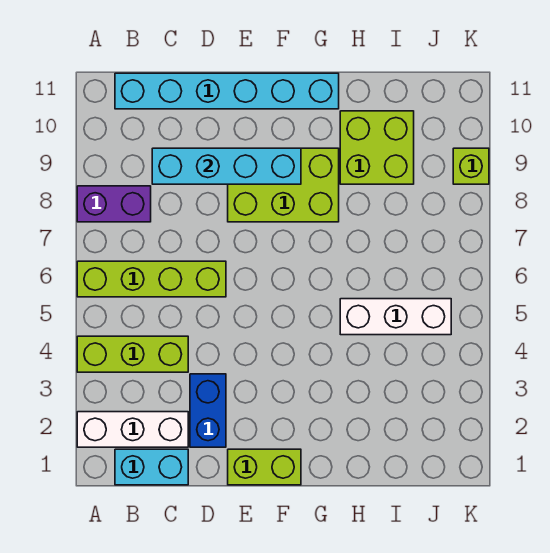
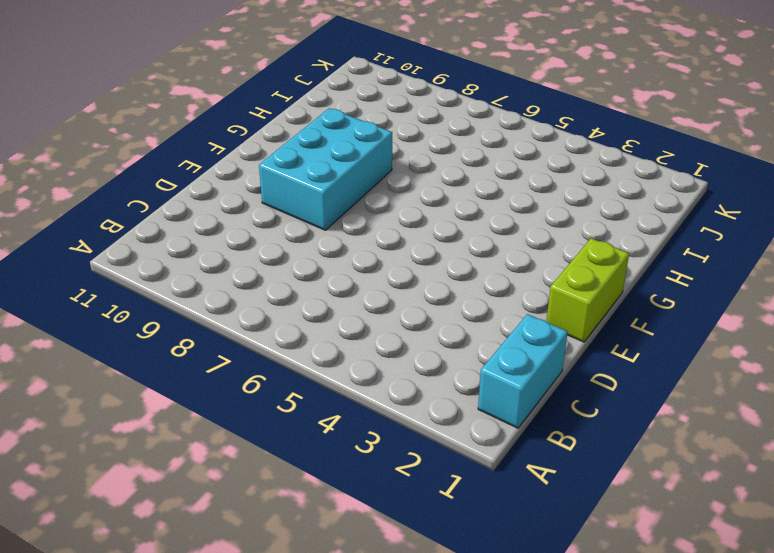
cyan 2x3 brick [259,108,392,230] -> lime 2x3 brick [228,148,339,222]
none -> white 1x3 brick [77,412,188,447]
none -> lime 1x3 brick [77,336,188,372]
none -> lime 1x4 brick [77,261,226,297]

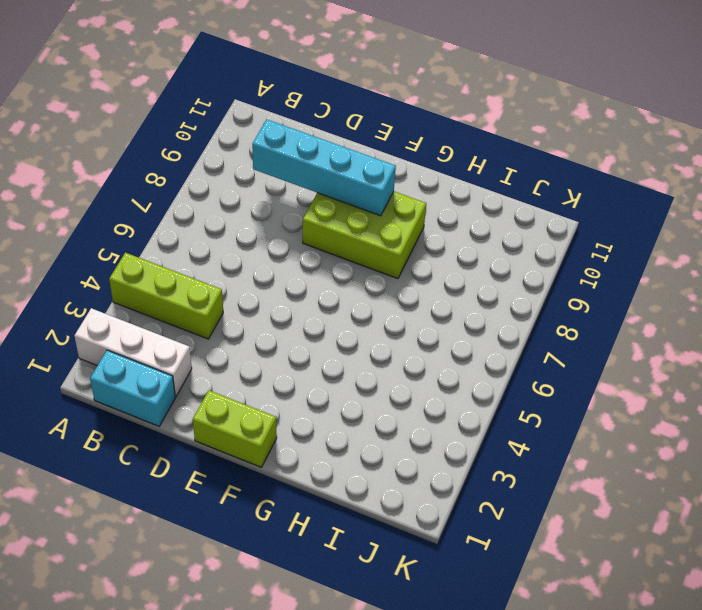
none -> lime 1x4 brick [77,261,226,297]
none -> purple 1x2 brick [77,186,151,222]
none -> cyan 1x6 brick [115,73,339,109]

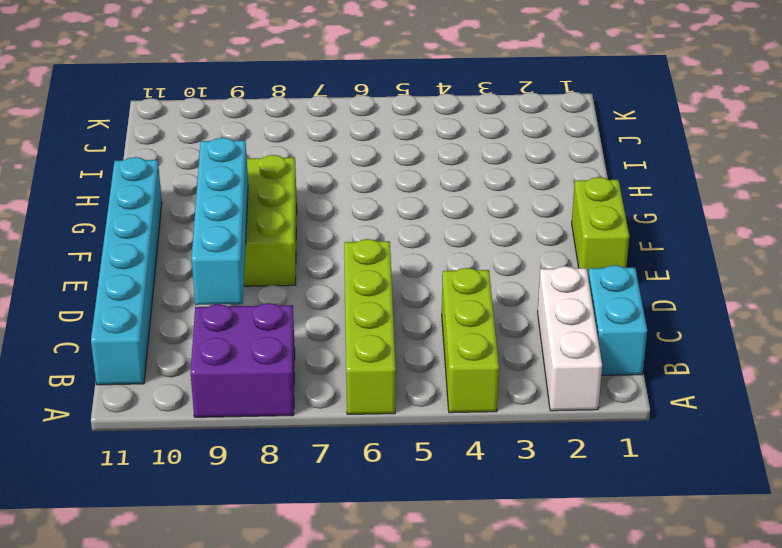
purple 2x2 brick [190,303,295,417] -> purple 1x2 brick [77,186,151,222]
none -> blue 1x2 brick [190,374,226,447]
none -> white 1x3 brick [340,299,451,335]
none -> lime 2x2 brick [340,111,414,184]

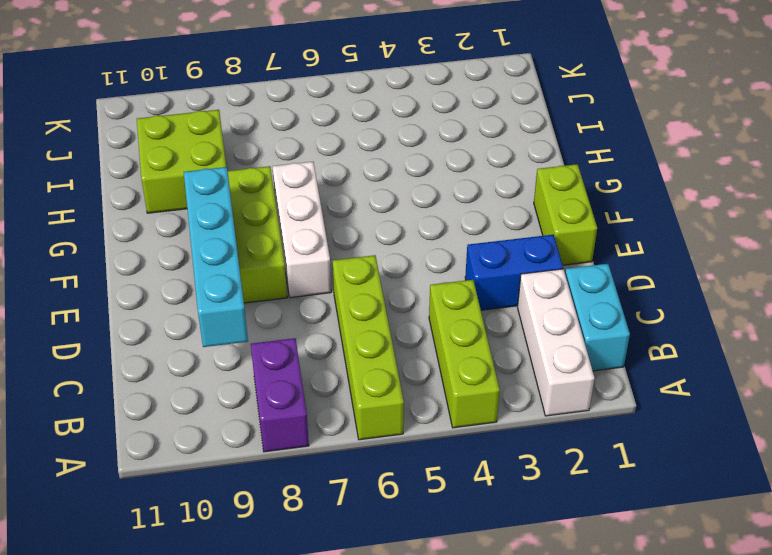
white 1x3 brick [272,162,331,298] -> white 1x3 brick moved to [340,299,451,335]
none -> cyan 1x6 brick [115,73,339,109]
none -> lime 1x1 brick [453,148,489,184]

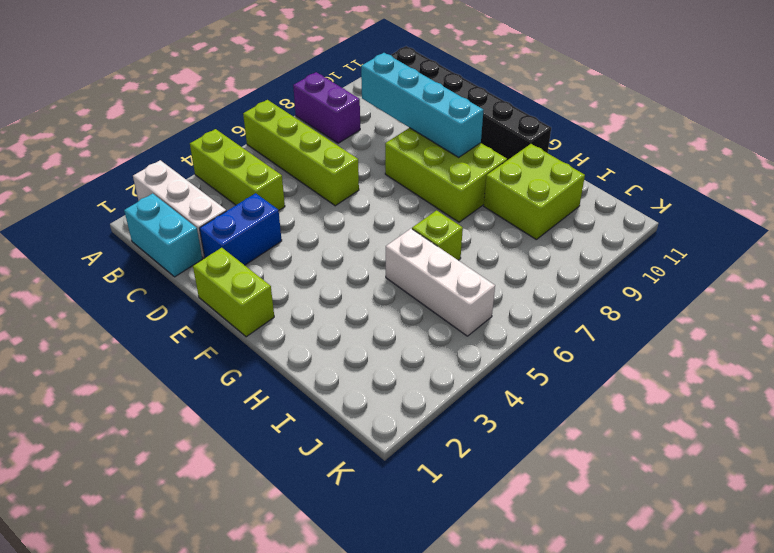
black 1x6 brick [391,46,551,160] -> cyan 1x6 brick [115,73,339,109]
lime 1x1 brick [412,210,463,260] -> lime 1x1 brick moved to [453,148,489,184]

